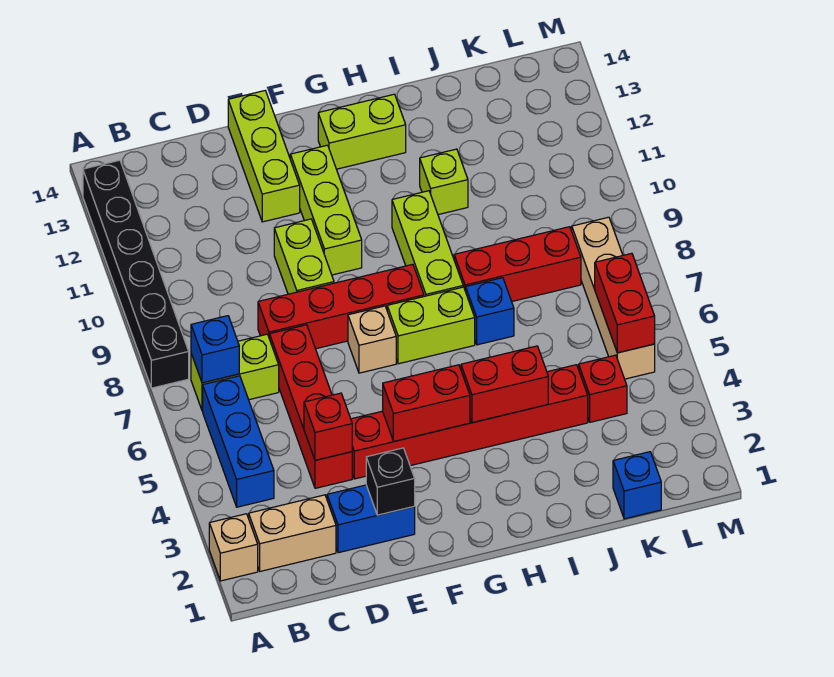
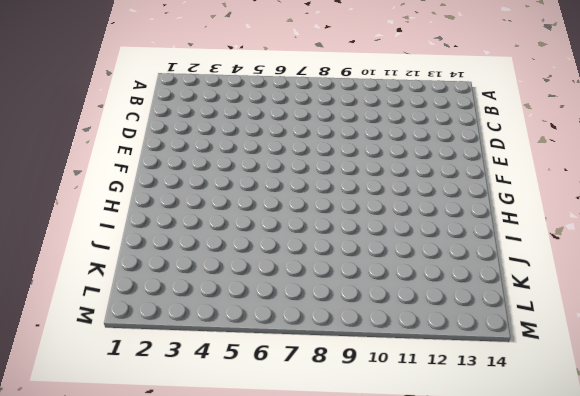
none -> tan 1x1 brick [209,514,258,581]
none -> black 1x6 brick [83,160,189,388]
none -> tan 1x2 brick [249,495,336,571]

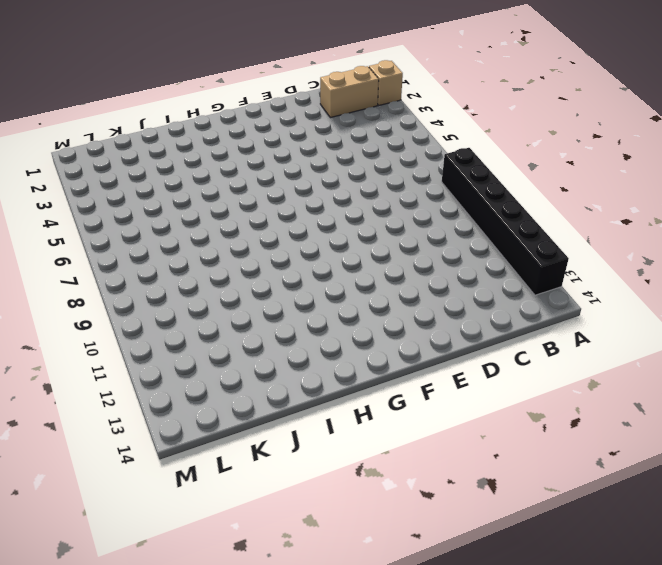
none -> blue 1x3 brick [203,376,274,507]
none -> lime 1x2 brick [191,334,279,411]
none -> blue 1x2 brick [327,485,415,553]

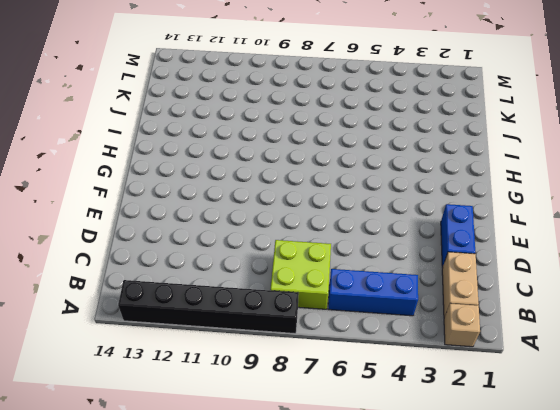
lime 2x2 brick [270,240,331,309] -> lime 1x2 brick [191,334,279,411]
none -> red 1x4 brick [270,325,352,488]
none -> red 1x4 brick [258,264,424,349]
none -> red 1x6 brick [351,365,588,479]

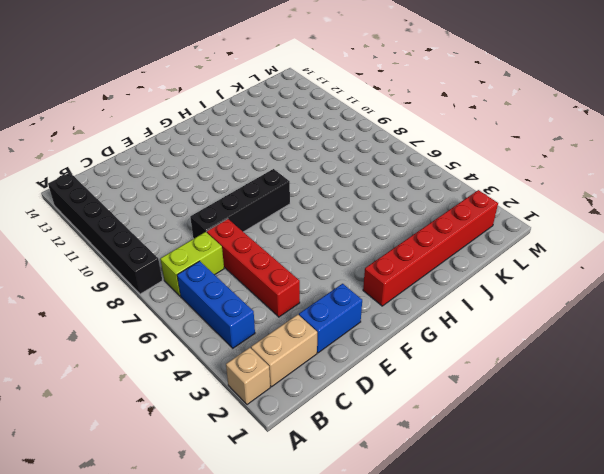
black 1x4 brick [190,169,290,239] -> red 1x4 brick [258,264,424,349]
red 1x6 brick [363,190,498,306] -> red 1x6 brick moved to [351,365,588,479]
none -> lime 1x2 brick [274,219,334,294]
none -> lime 1x3 brick [228,91,300,222]
none -> tan 1x1 brick [348,306,396,373]

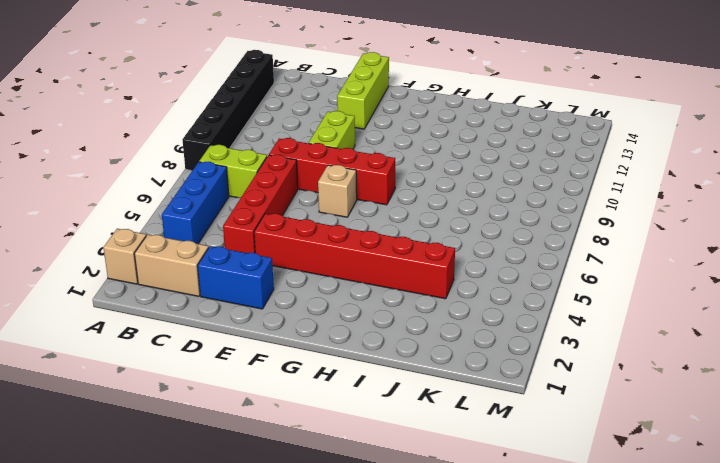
none -> lime 1x3 brick [290,145,362,275]
none -> lime 1x2 brick [387,287,475,364]
none -> lime 1x2 brick [318,94,406,169]

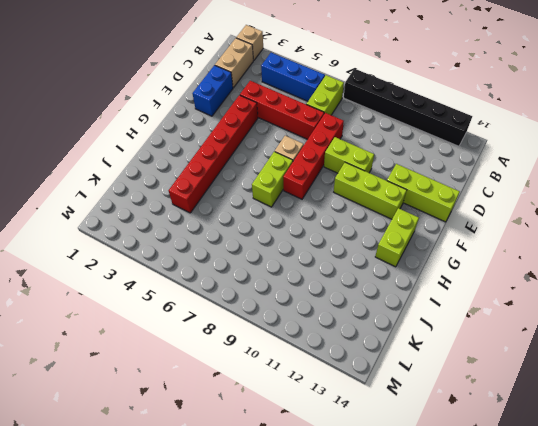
none -> lime 1x3 brick [392,191,463,296]
none -> blue 1x1 brick [466,278,514,345]
none -> red 1x3 brick [454,227,581,301]

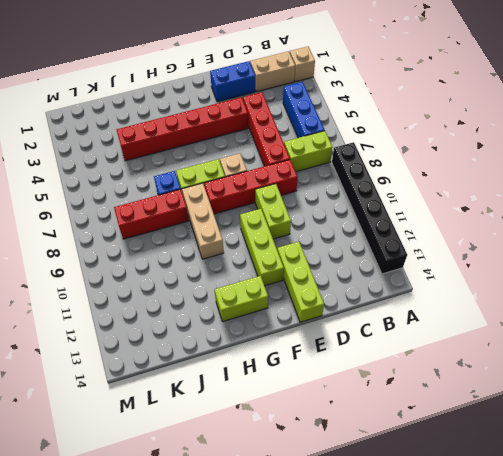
tan 1x3 brick [182,183,224,259] -> lime 1x3 brick [392,191,463,296]
none -> lime 1x1 brick [420,149,468,215]
none -> blue 1x1 brick [613,452,661,519]
none -> red 1x1 brick [579,355,627,422]

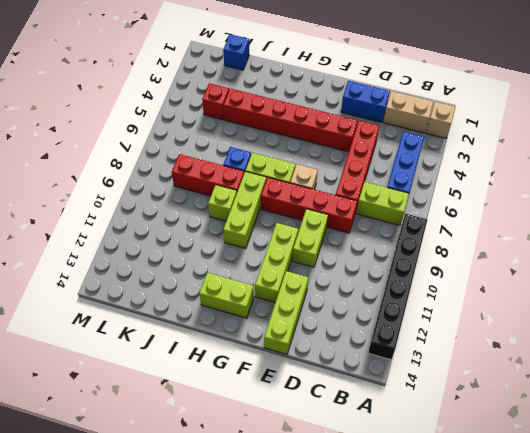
lime 1x1 brick [208,185,237,221] -> lime 1x1 brick moved to [420,149,468,215]
none -> tan 1x4 brick [572,217,655,379]
none -> blue 1x1 brick [191,316,239,383]
none -> red 1x1 brick [304,393,352,460]

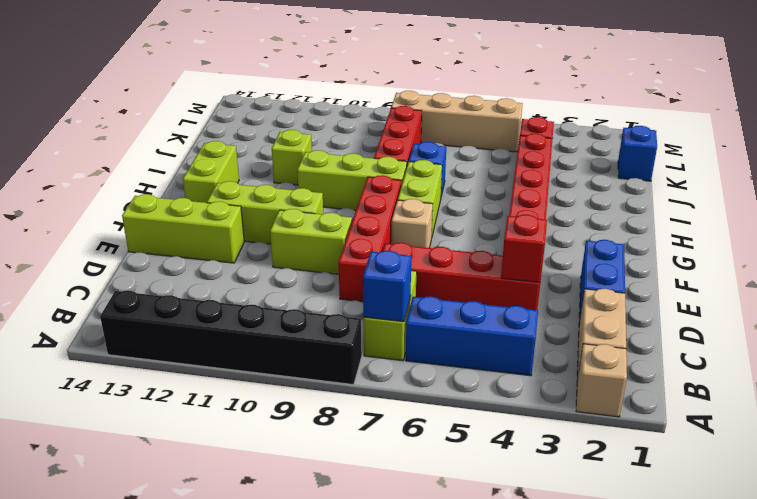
none -> black 1x1 brick [366,448,415,515]
none -> red 1x2 brick [383,365,470,441]
none -> red 1x2 brick [461,346,548,423]

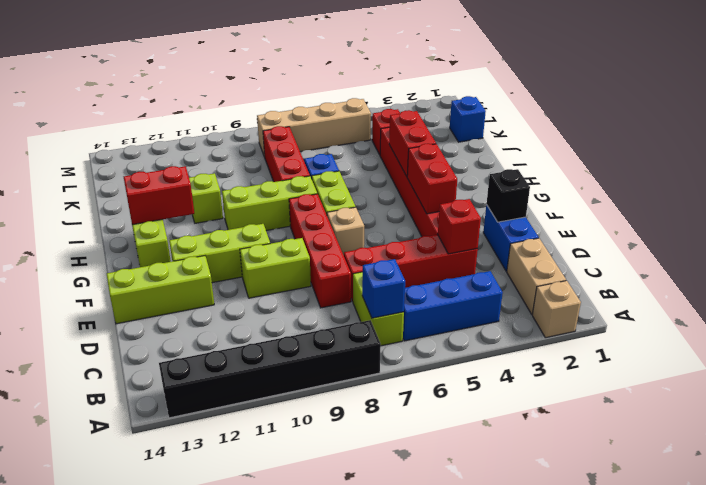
red 1x2 brick [124,166,194,225] -> red 1x2 brick moved to [595,253,655,353]

